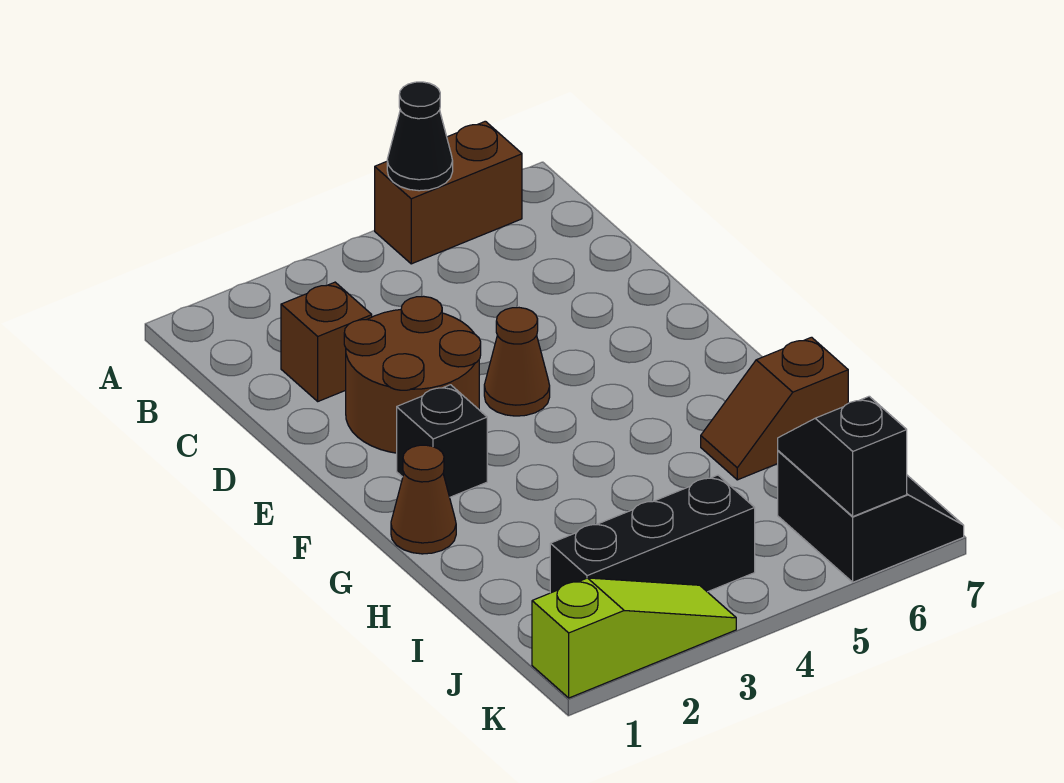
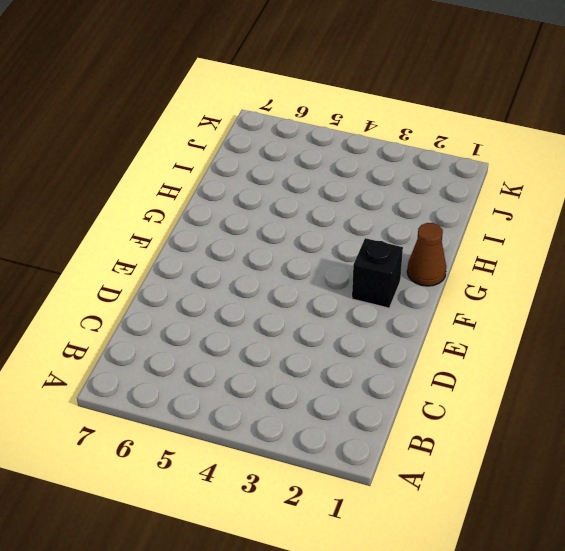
none -> brown 1x2 brick [375,121,522,264]
none -> brown 1x1 brick [281,282,372,401]
none -> brown 2x2 round brick [344,296,481,453]

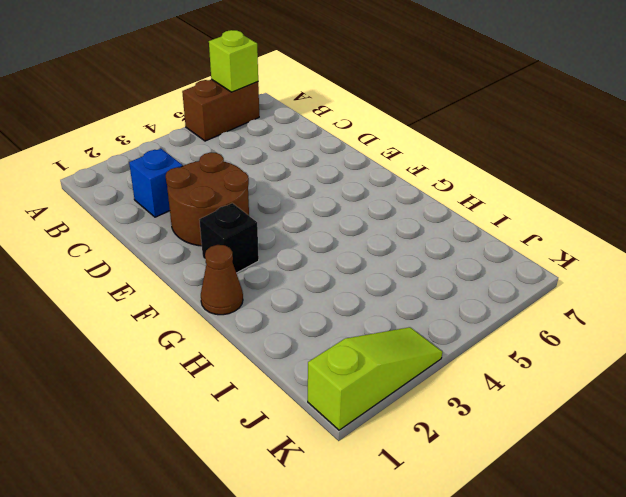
lime 1x1 brick [209,30,258,92] -> none
blue 1x1 brick [129,148,183,217] -> brown 1x1 brick [281,282,372,401]
none -> brown 1x1 cone [484,308,550,416]
none -> brown 1x2 slope [701,337,848,480]
none -> black 1x3 brick [550,475,755,593]

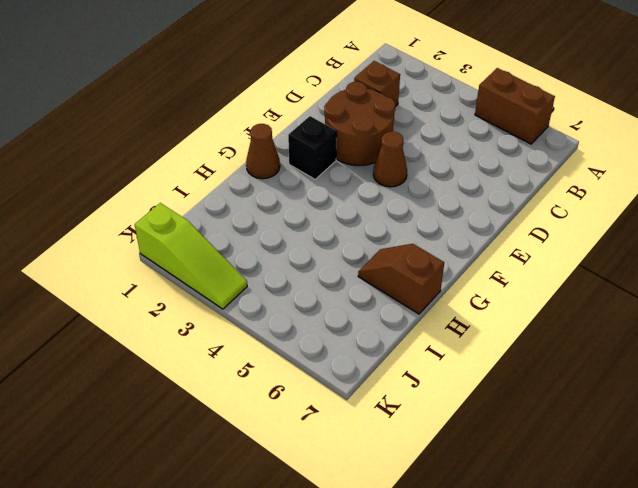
none -> black 1x3 brick [550,475,755,593]
none -> black 2x2 slope [778,451,964,582]
none -> black 1x1 cone [387,82,453,191]

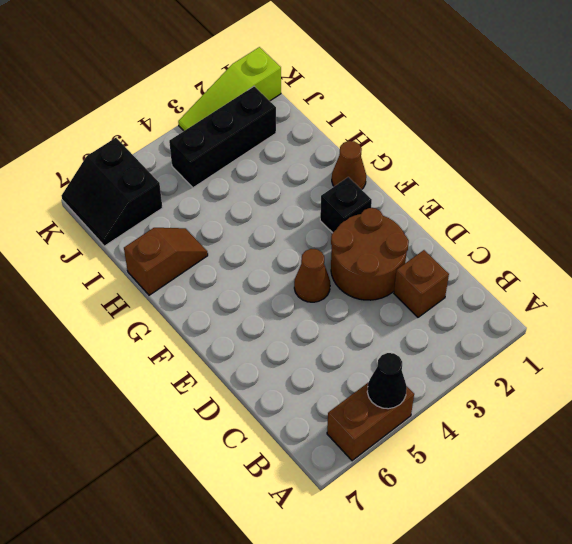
none -> black 1x2 slope [778,396,907,516]

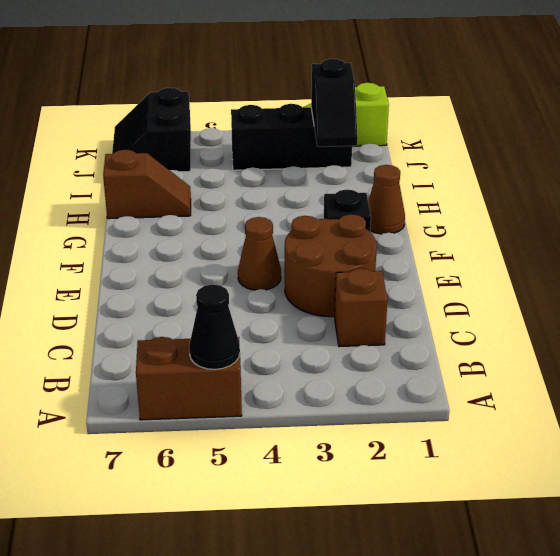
black 1x2 slope [311,59,358,147] -> black 1x2 slope moved to [778,396,907,516]

